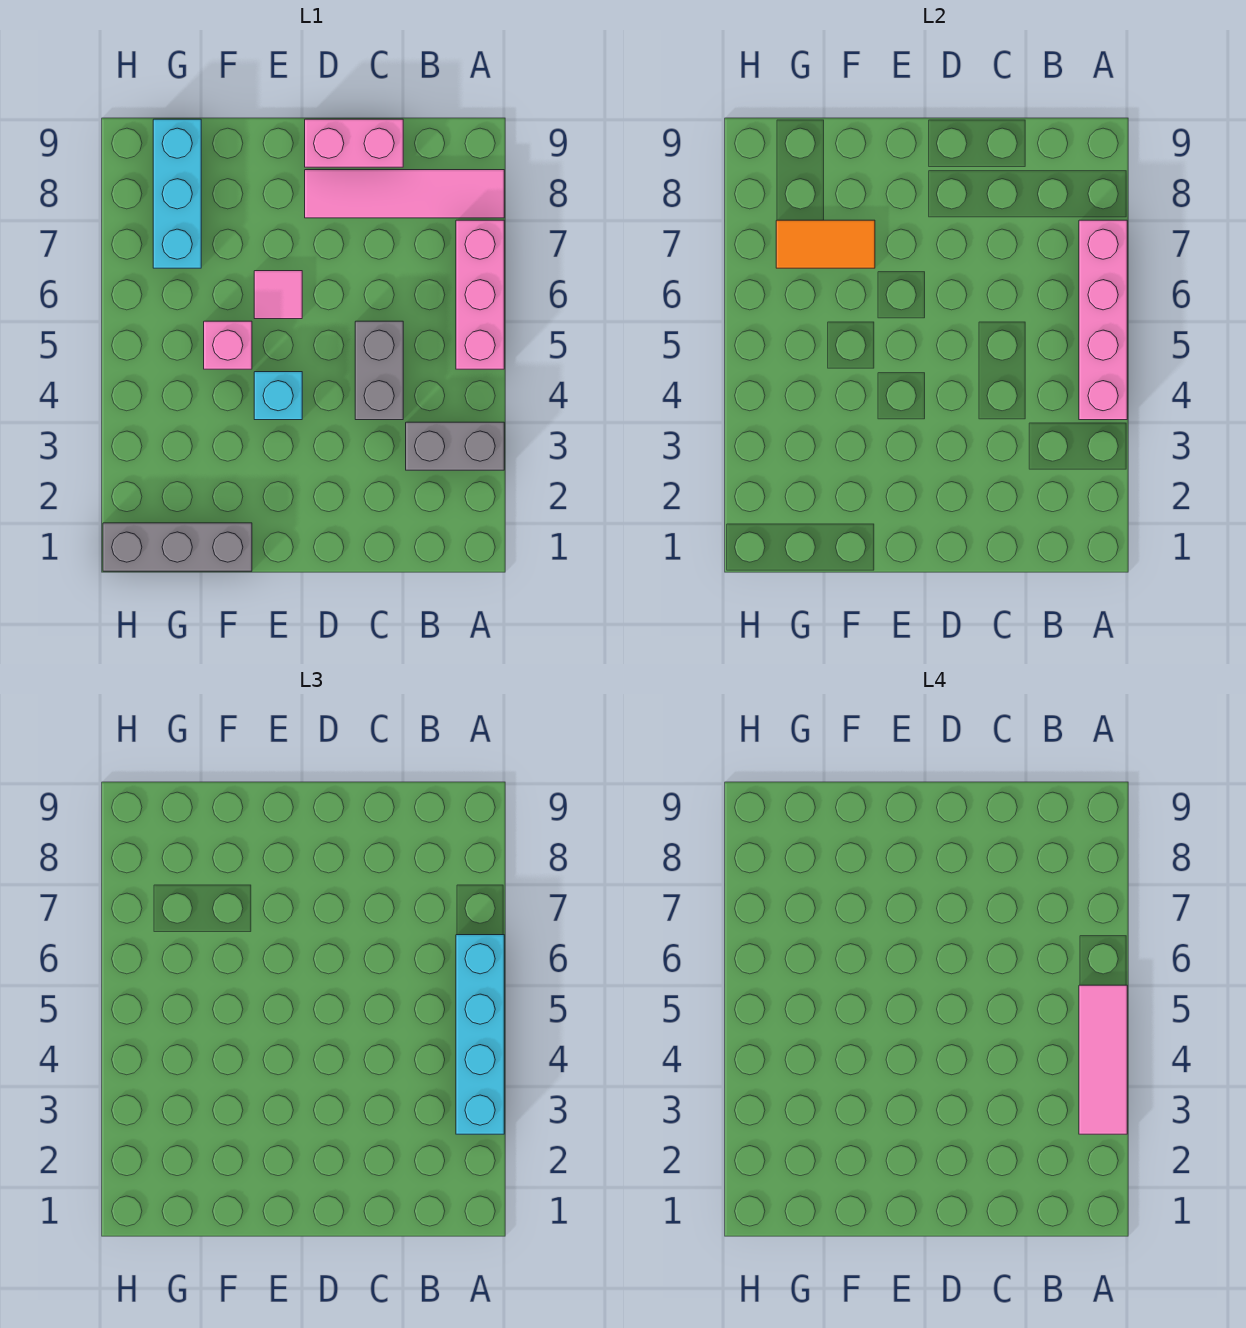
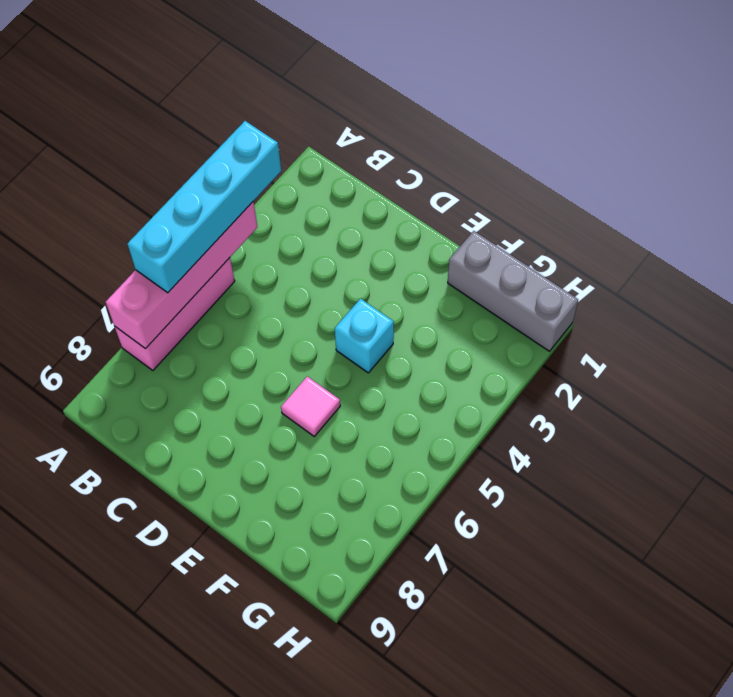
none -> grey 1x2 brick [406,422,504,470]
none -> pink 1x4 tile [305,170,504,218]
none -> grey 1x2 brick [355,321,403,420]

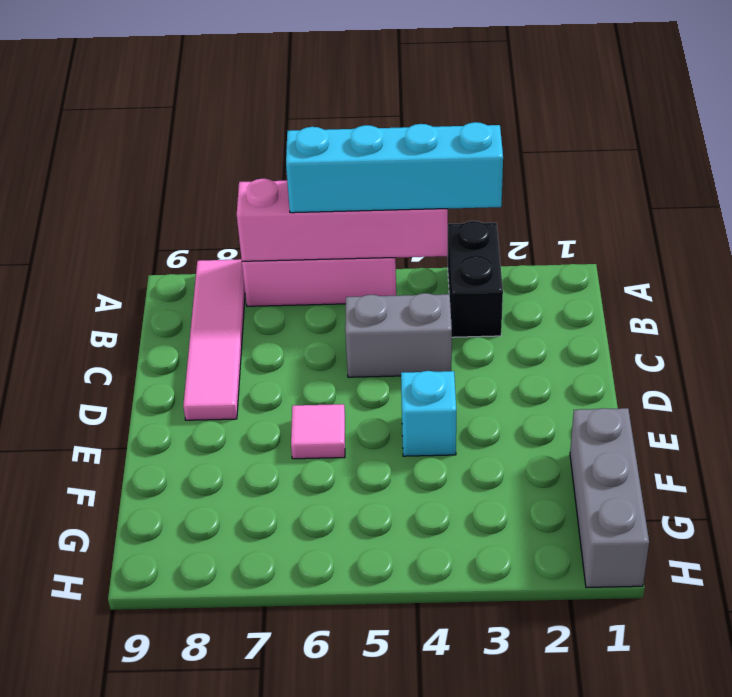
black 1x2 brick [448,221,503,337] -> grey 1x2 brick [406,422,504,470]
none -> pink 1x2 brick [305,119,403,167]
none -> pink 1x1 brick [204,321,252,369]
none -> cyan 1x3 brick [153,119,201,268]

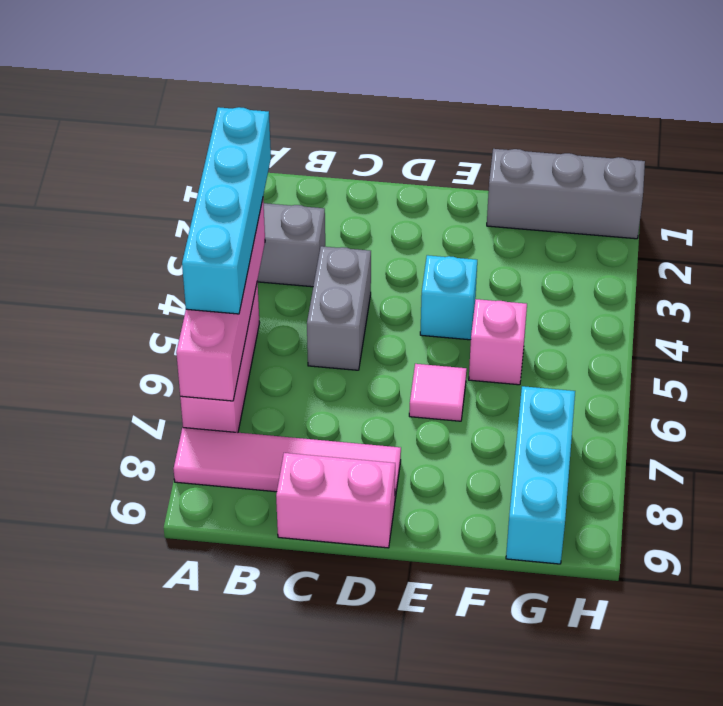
none -> orange 1x2 tile [776,220,875,268]
none -> pink 1x3 tile [1079,985,1127,1134]

